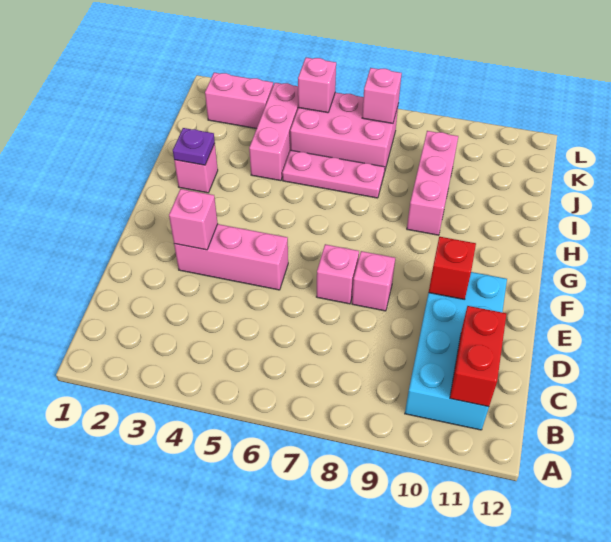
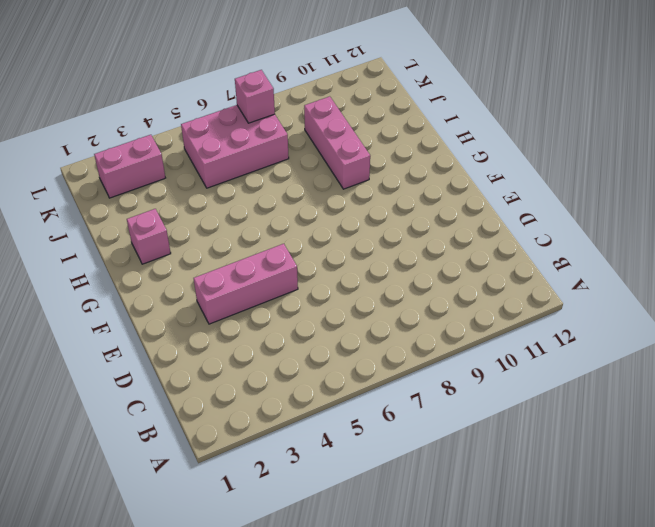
none -> cyan 2x4 brick [405,272,507,430]
none -> pink 1x1 brick [316,244,359,304]
none -> pink 1x1 brick [352,251,395,311]

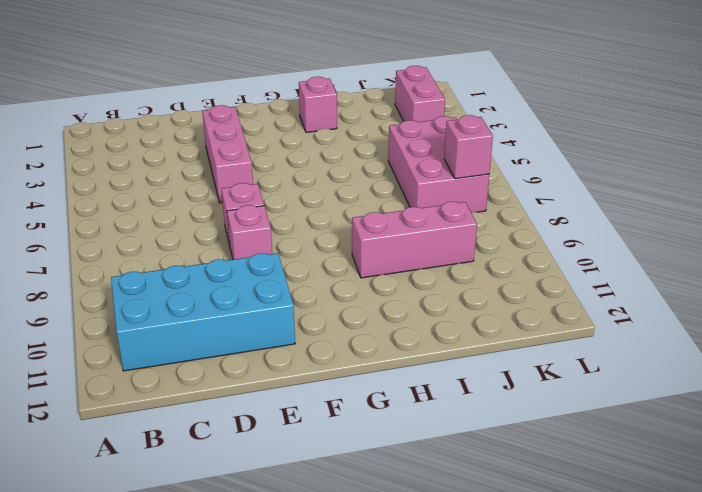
none -> pink 1x3 brick [249,83,298,181]
none -> pink 1x3 plate [282,150,385,198]
none -> red 1x2 brick [450,306,506,407]

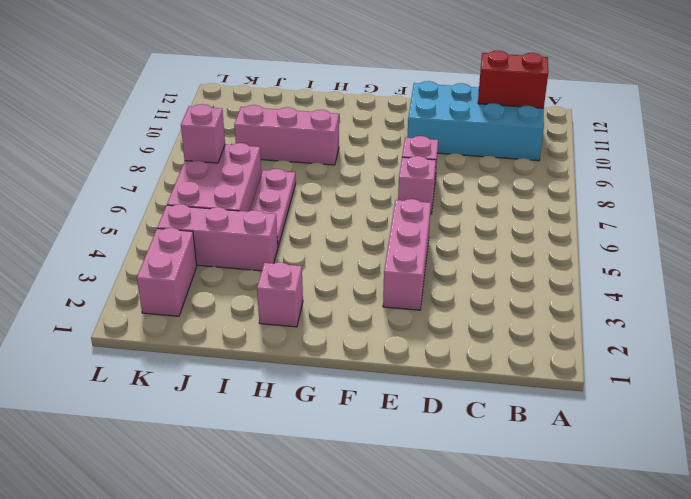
none -> pink 1x1 brick [169,189,218,250]
none -> red 1x1 brick [429,237,476,300]
none -> purple 1x1 plate [173,128,215,165]

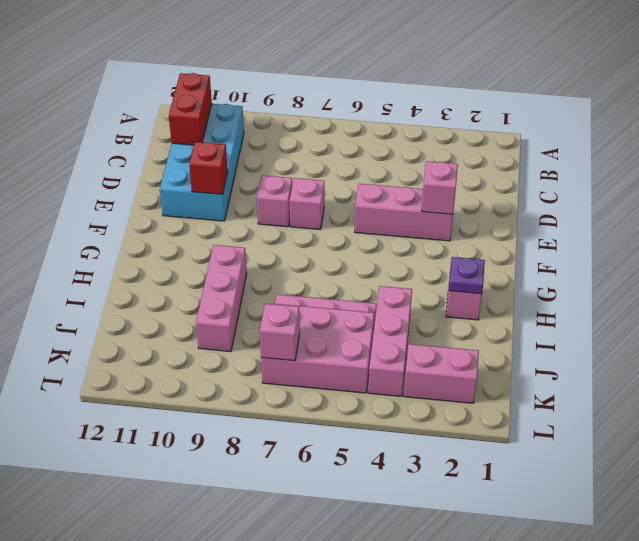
none -> pink 1x1 brick [298,58,336,113]

